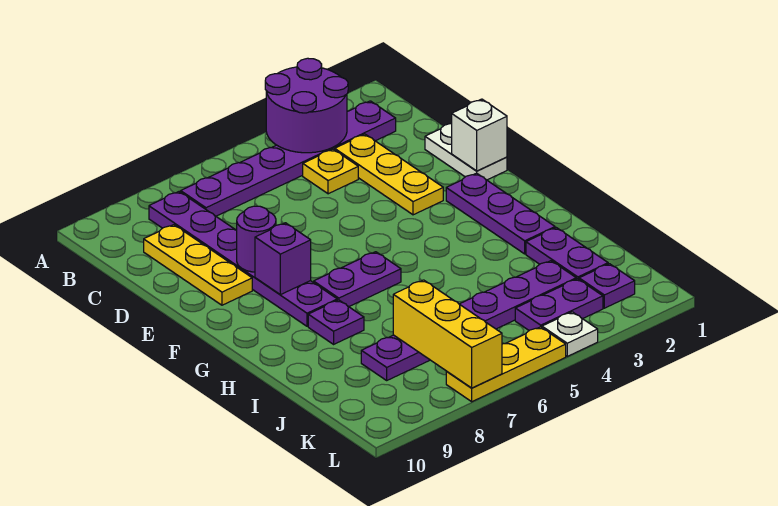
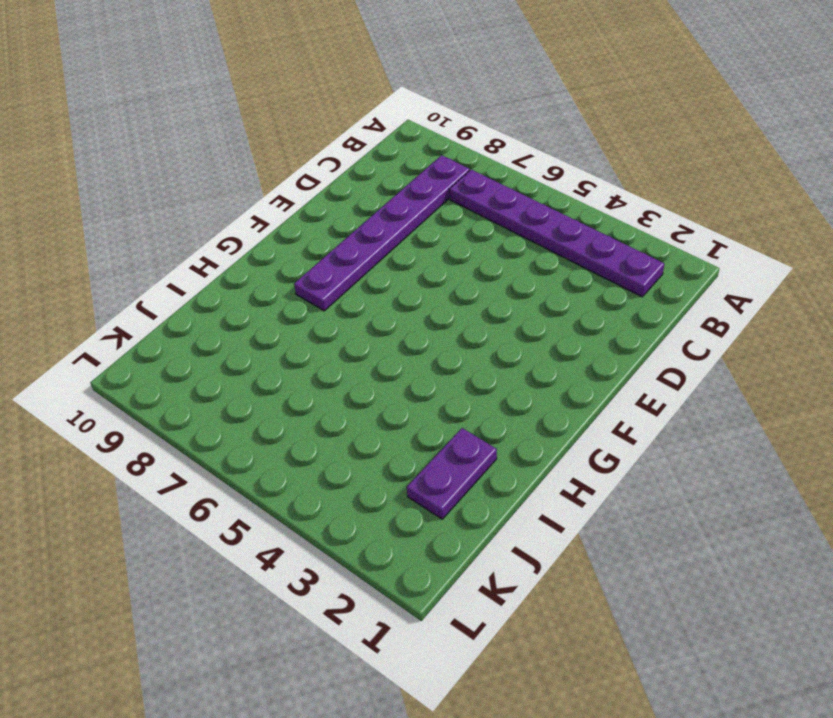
none -> yellow 1x3 plate [335,134,443,215]
none -> yellow 1x1 plate [303,149,358,194]
none -> yellow 1x3 plate [144,225,252,305]

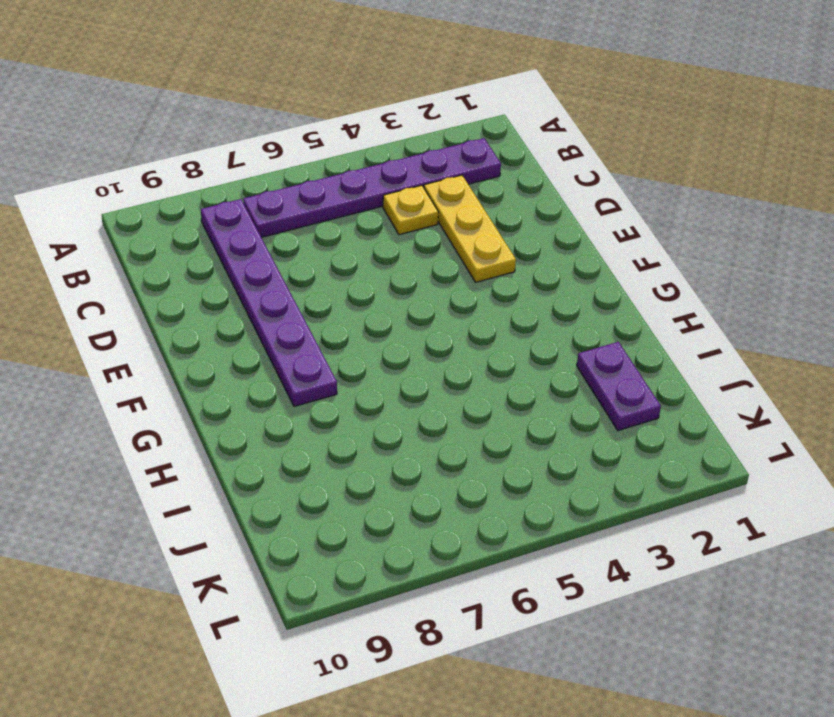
none -> yellow 1x3 plate [144,225,252,305]
none -> white 1x2 plate [425,124,507,180]
none -> purple 1x3 plate [446,173,555,254]

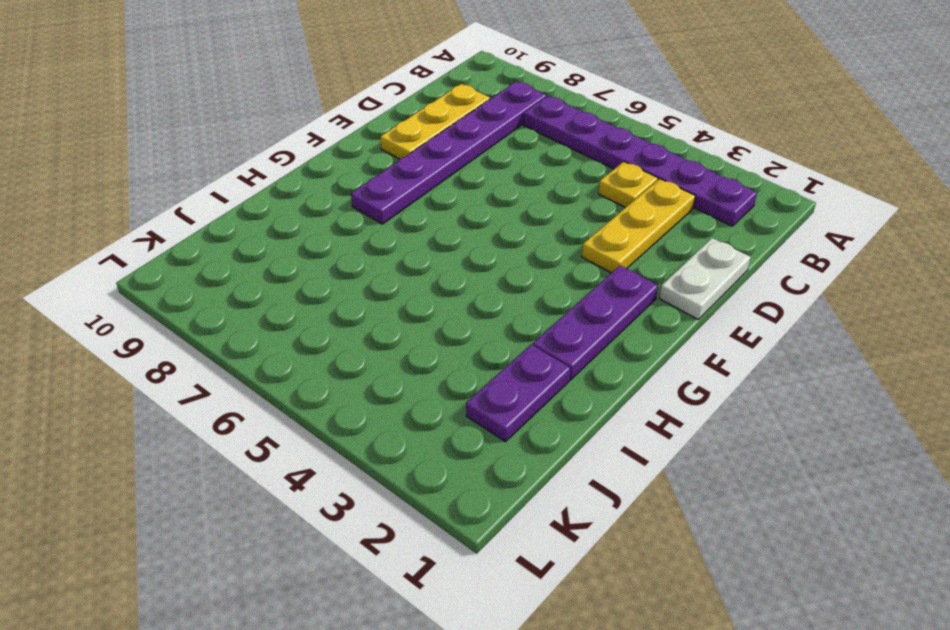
none -> purple 1x2 plate [314,252,401,307]
none -> purple 1x1 plate [308,300,364,344]
none -> purple 1x6 plate [361,261,576,380]

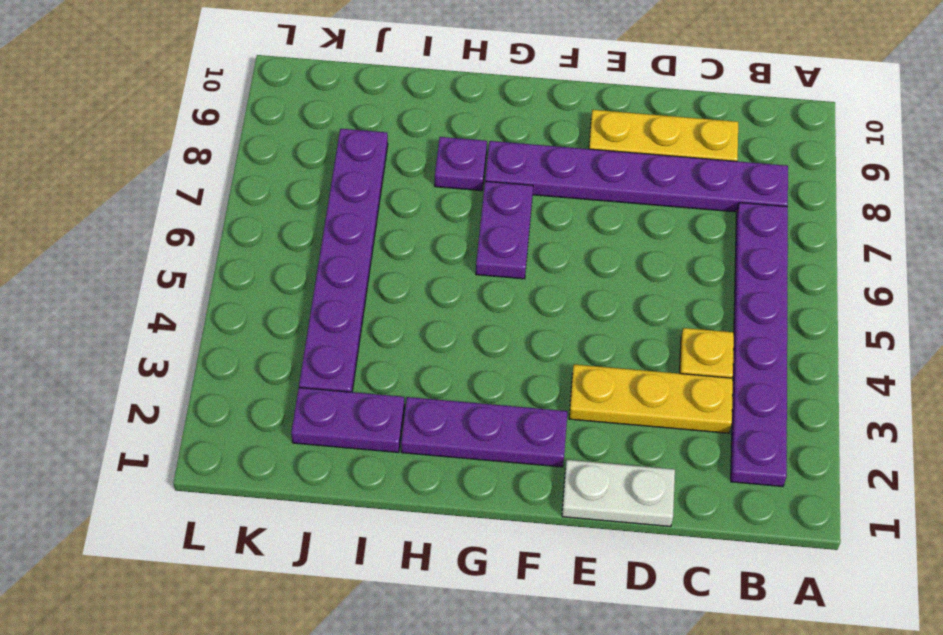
none -> purple 1x1 plate [579,264,635,308]
none -> purple 1x2 plate [515,279,603,330]
none -> white 1x1 plate [542,312,598,356]

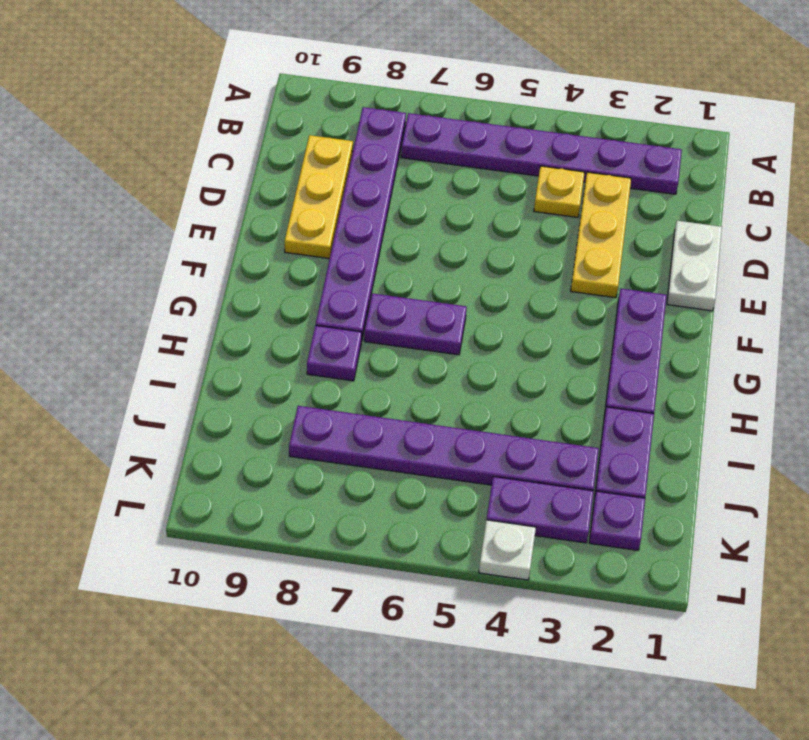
none -> yellow 1x3 plate [446,327,566,402]
none -> purple 2x2 round brick [265,58,348,153]
none -> white 1x1 brick [452,99,507,171]

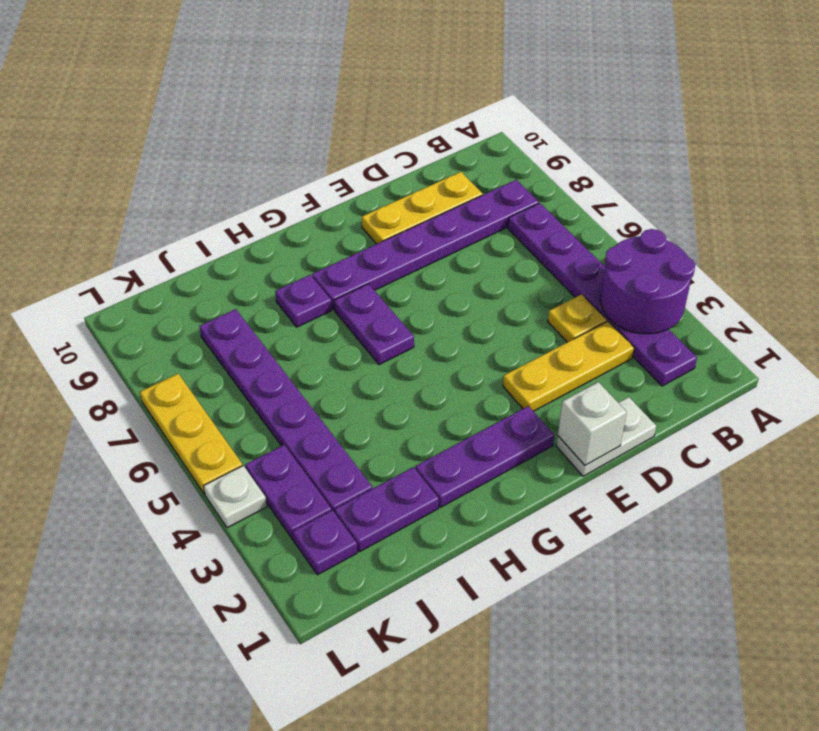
none -> purple 1x1 round brick [237,206,276,272]
none -> purple 1x1 brick [255,223,311,295]
none -> yellow 1x3 brick [393,280,502,388]

